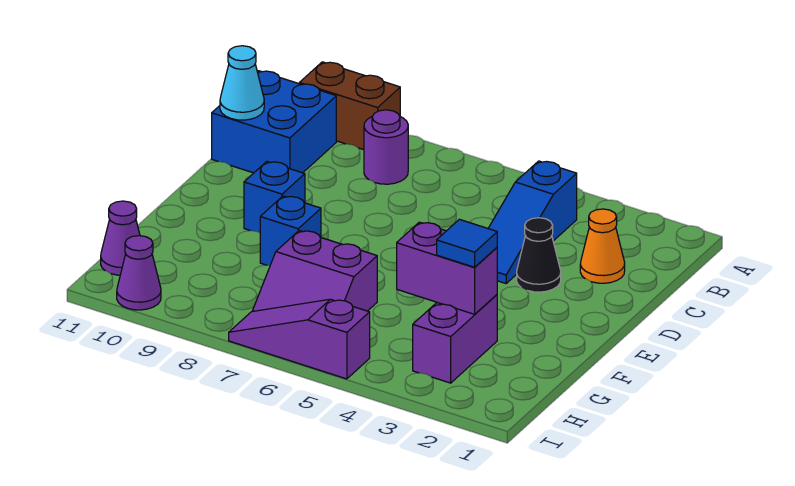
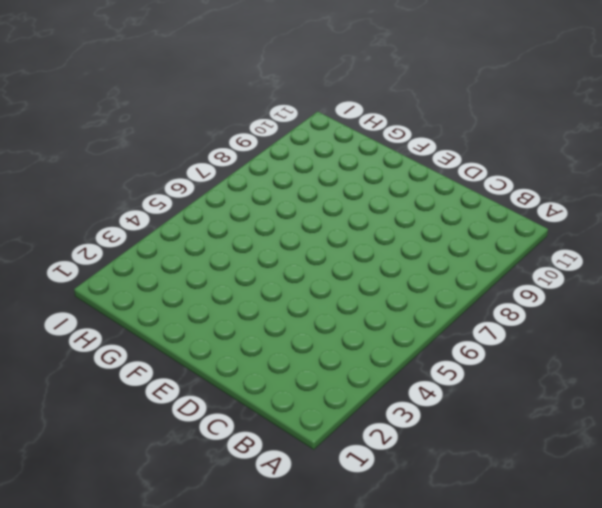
none -> brown 1x2 brick [299,62,400,150]
none -> blue 1x3 slope [488,161,577,283]
none -> purple 1x1 round brick [364,110,408,184]

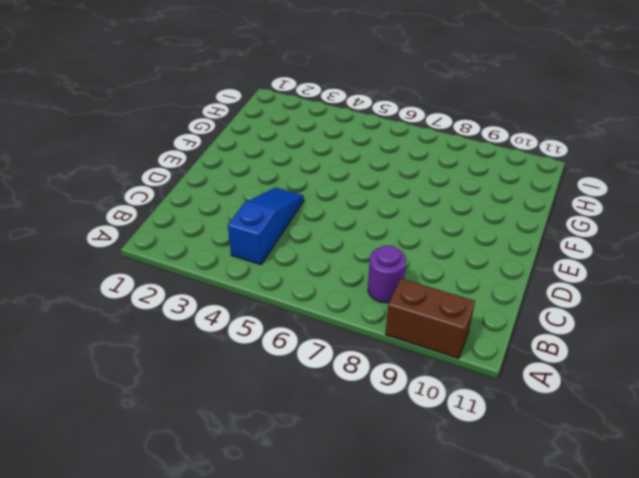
none -> blue 2x2 brick [212,71,336,173]
none -> orange 1x1 cone [580,209,625,283]
none -> black 1x1 cone [517,218,561,292]

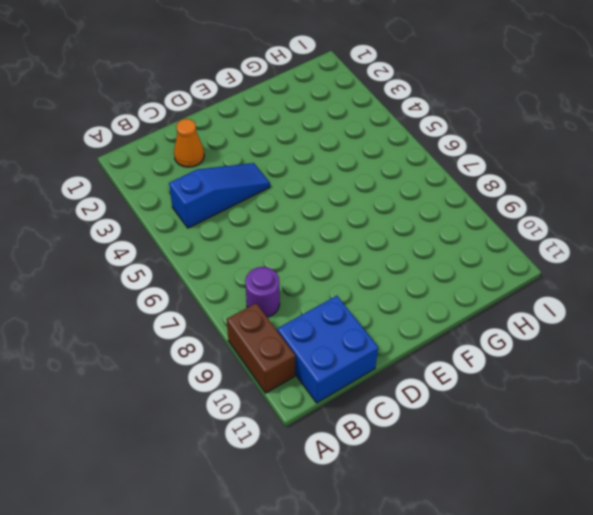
none -> black 1x1 cone [517,218,561,292]
none -> blue 1x1 brick [244,162,305,233]
none -> blue 1x1 brick [260,196,321,266]

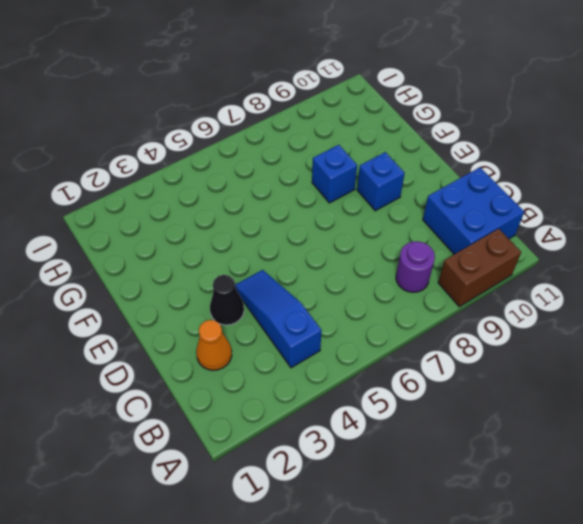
none -> purple 1x2 brick [413,295,497,383]
none -> purple 2x2 slope [253,231,377,311]
none -> purple 1x1 cone [101,201,140,275]

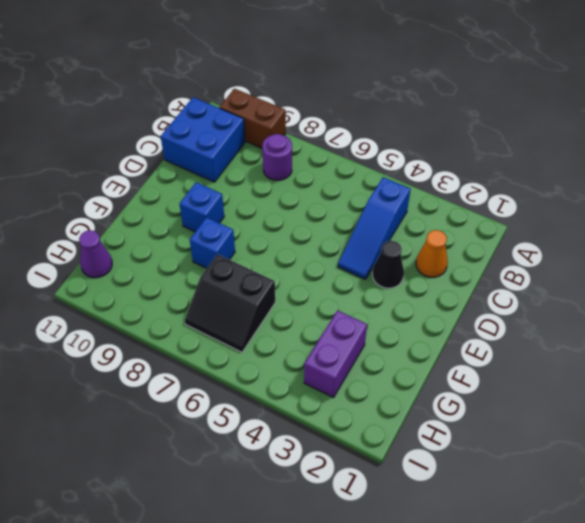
black 2x2 slope [185,254,275,352] -> purple 2x2 slope [253,231,377,311]
none -> purple 1x3 slope [229,299,370,379]
none -> purple 1x1 cone [117,236,161,310]
none -> cyan 1x1 cone [220,46,264,120]

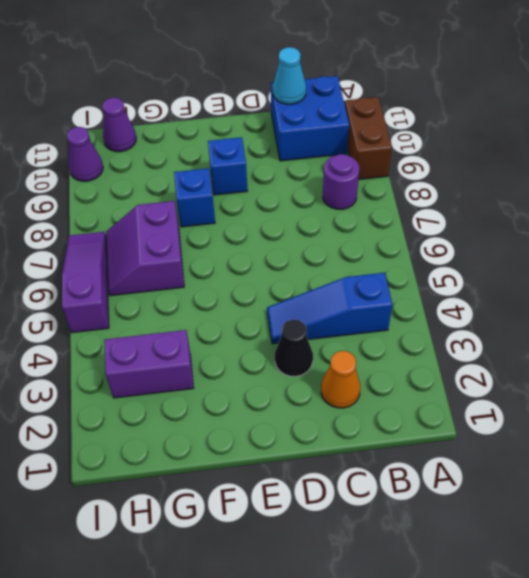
none -> purple 1x2 brick [397,222,497,314]
none -> blue 1x1 tile [437,219,497,267]

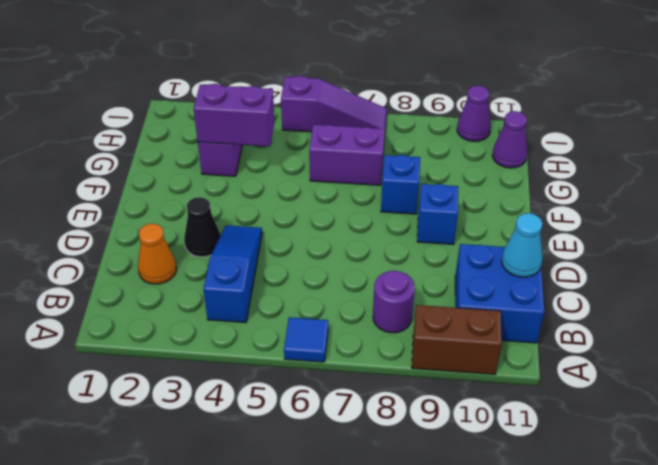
blue 1x1 tile [284,317,328,362] -> blue 1x1 tile moved to [437,219,497,267]

